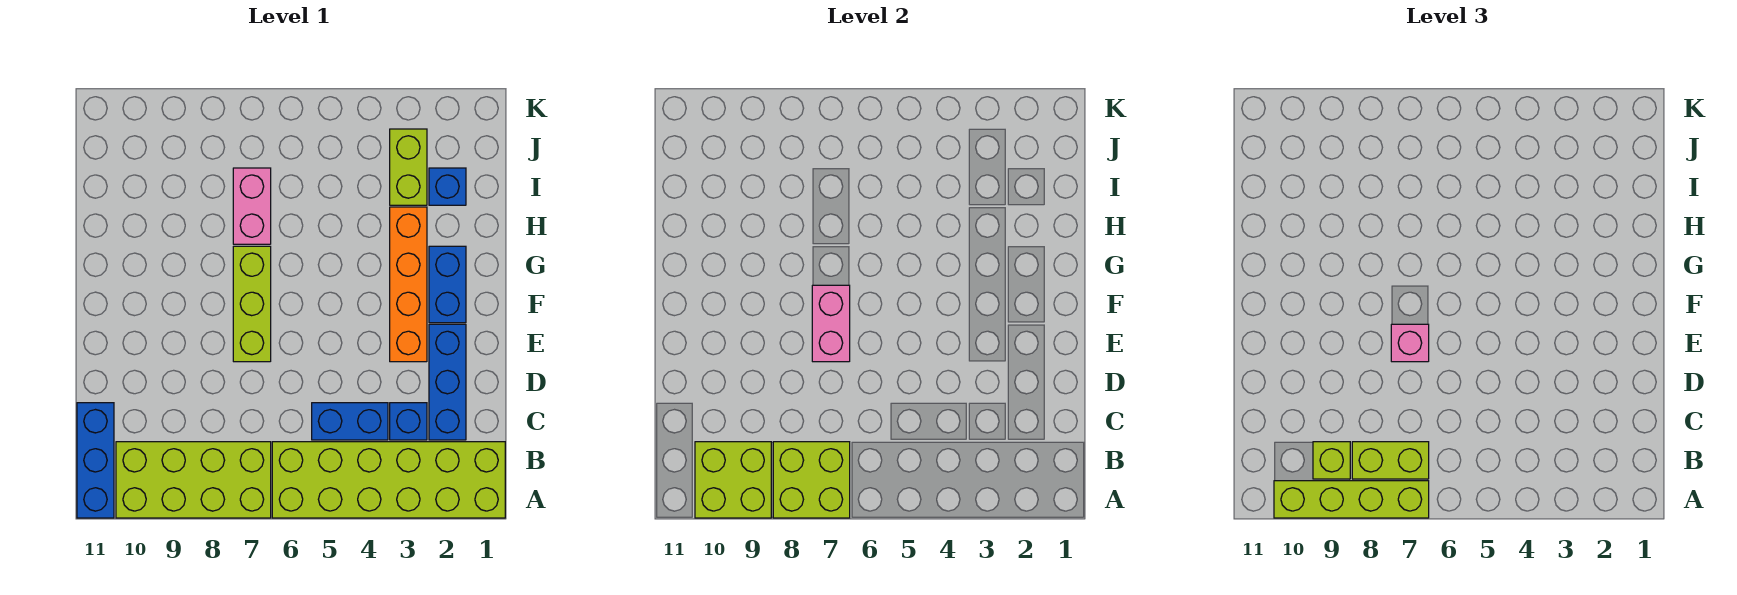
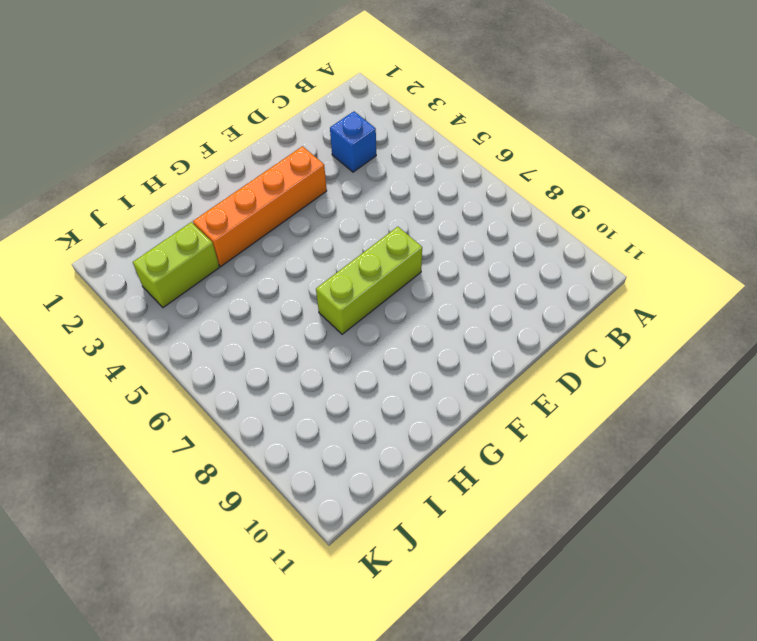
none -> lime 2x6 brick [272,442,505,518]
none -> lime 2x4 brick [116,442,271,518]
none -> blue 1x3 brick [77,403,114,518]

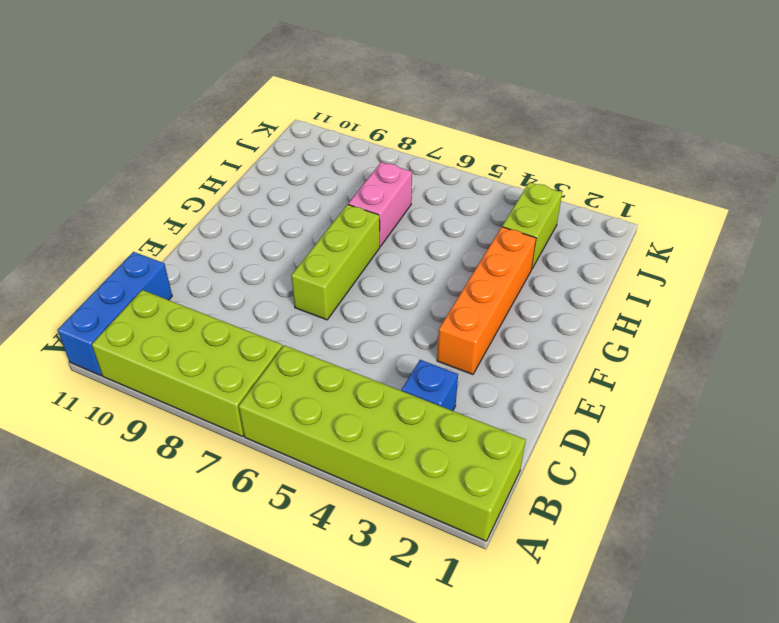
none -> blue 1x3 brick [429,324,466,440]
none -> blue 1x2 brick [312,403,388,440]
none -> blue 1x2 brick [429,246,466,323]

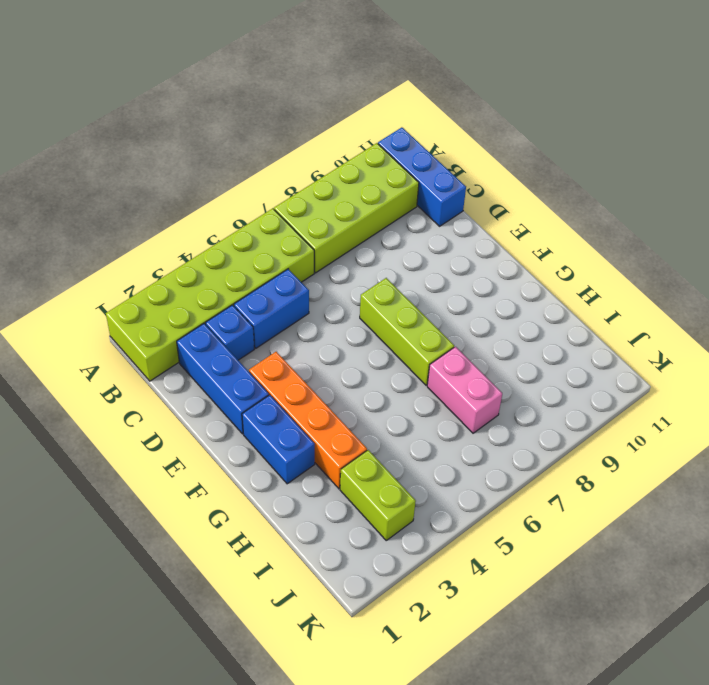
none -> blue 1x1 brick [429,168,466,205]
none -> lime 2x2 brick [773,442,850,518]
none -> lime 2x2 brick [695,442,771,518]

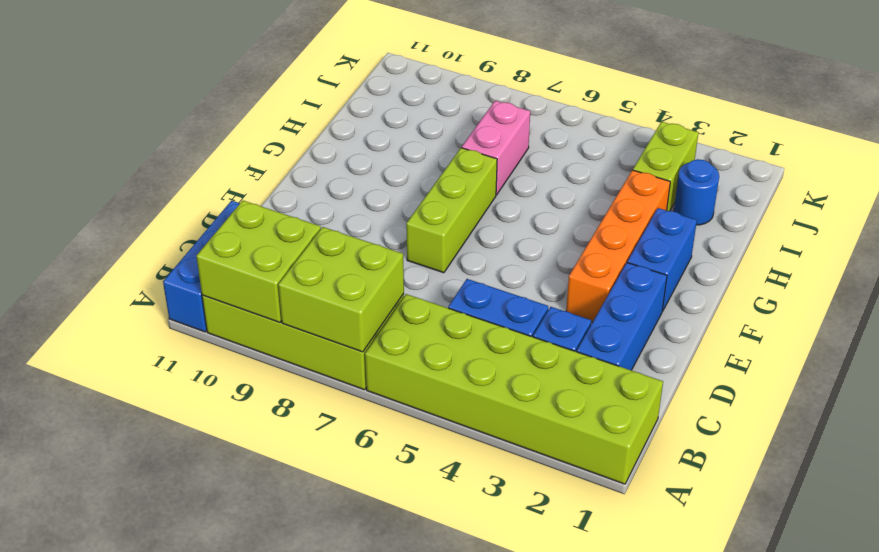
blue 1x1 round brick [674,159,719,225] -> blue 1x1 brick [429,168,466,205]
none -> pink 1x2 brick [812,285,850,362]
none -> lime 1x4 brick [1274,481,1429,518]
none -> lime 1x2 brick [1352,442,1429,479]

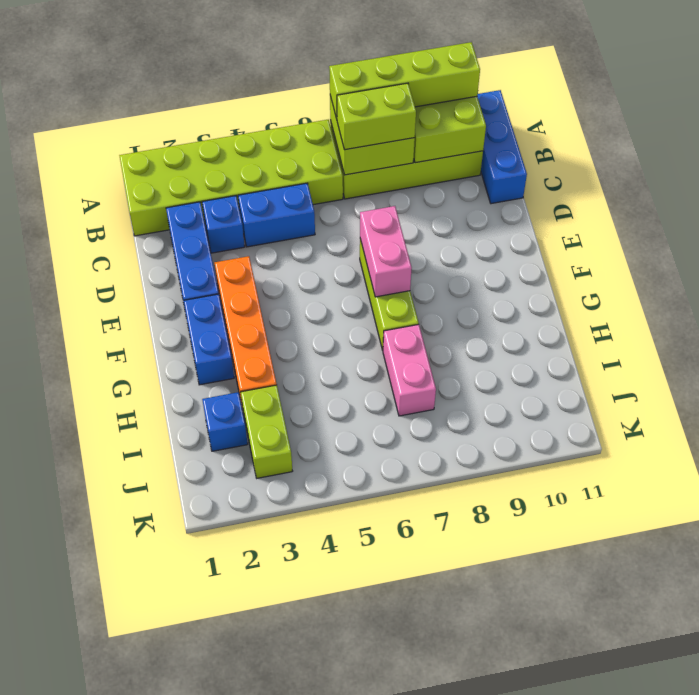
none -> lime 1x1 brick [1313,442,1350,479]
none -> pink 1x1 brick [1391,324,1429,362]

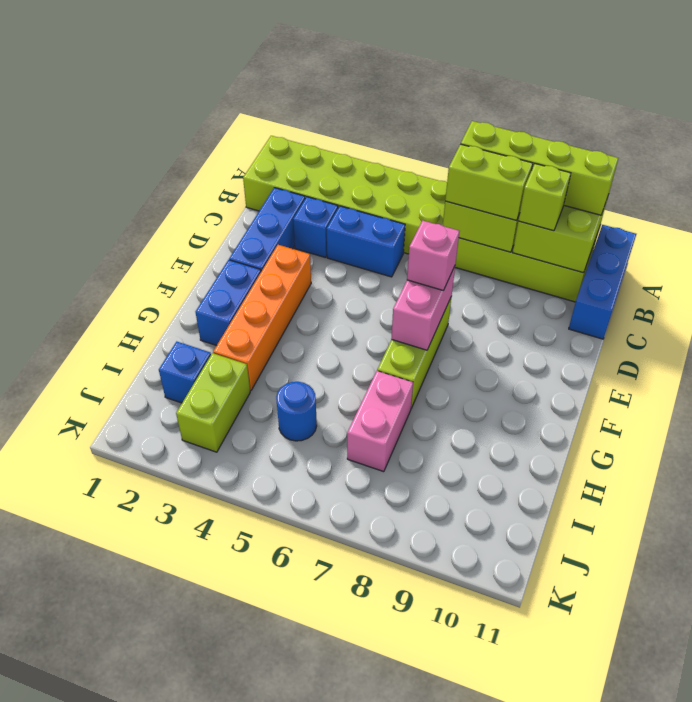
blue 1x1 round brick [276,382,317,441] -> none

